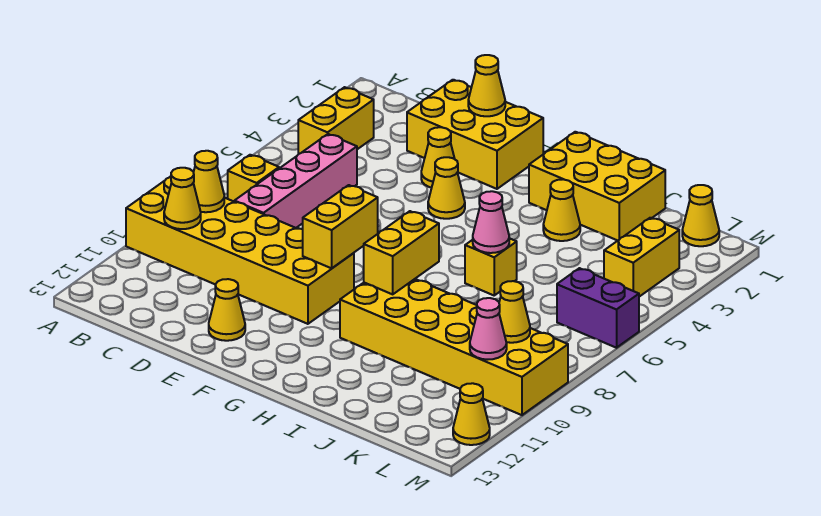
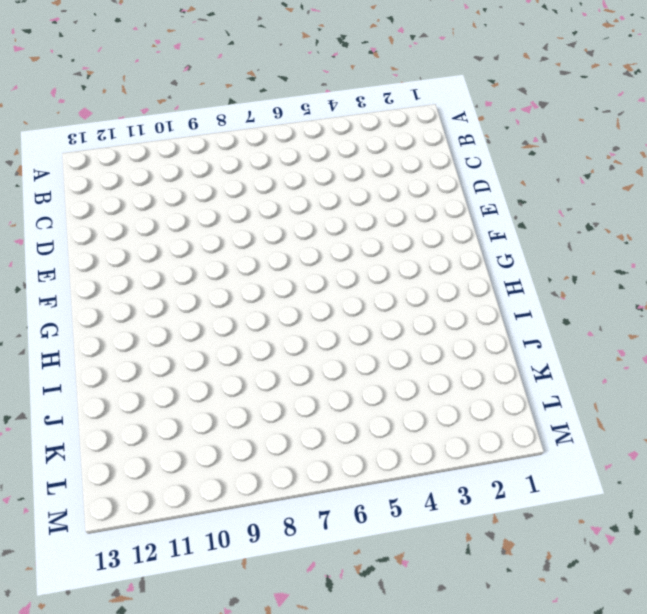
none -> yellow 2x6 brick [126,176,354,324]
none -> yellow 1x2 brick [298,87,374,154]
none -> yellow 1x1 brick [228,155,279,201]

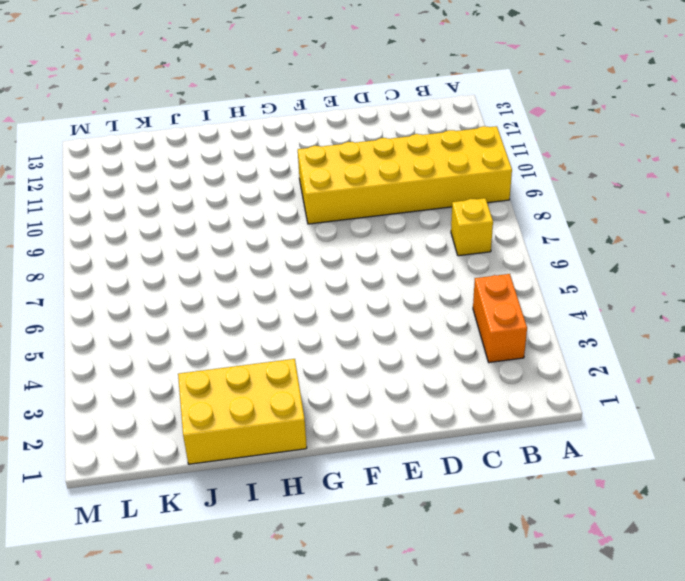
orange 1x2 brick [473,274,527,362] -> yellow 1x2 brick [298,87,374,154]
none -> pink 1x4 brick [234,134,357,228]
none -> yellow 2x3 brick [407,80,543,189]
none -> yellow 1x1 cone [421,127,458,188]

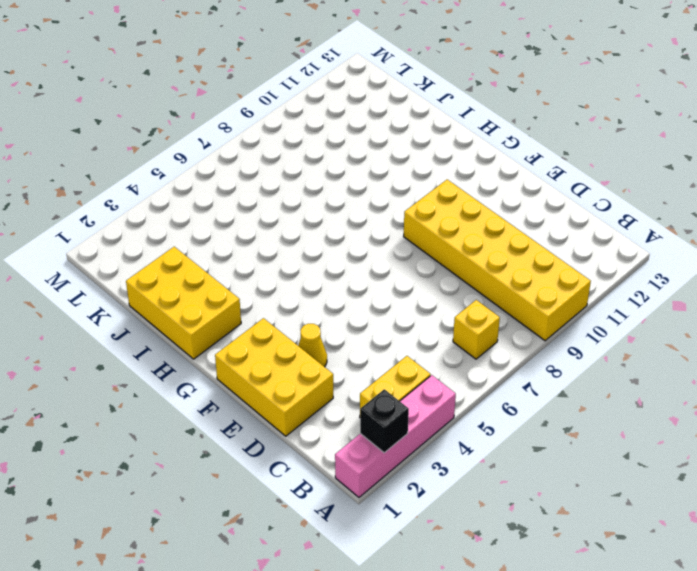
pink 1x4 brick [335,375,456,497] -> pink 1x4 brick moved to [234,134,357,228]
black 1x1 brick [360,389,409,453] -> none
none -> yellow 1x1 cone [209,279,245,341]
none -> yellow 1x1 cone [428,157,465,219]
none -> yellow 2x6 brick [340,279,568,415]

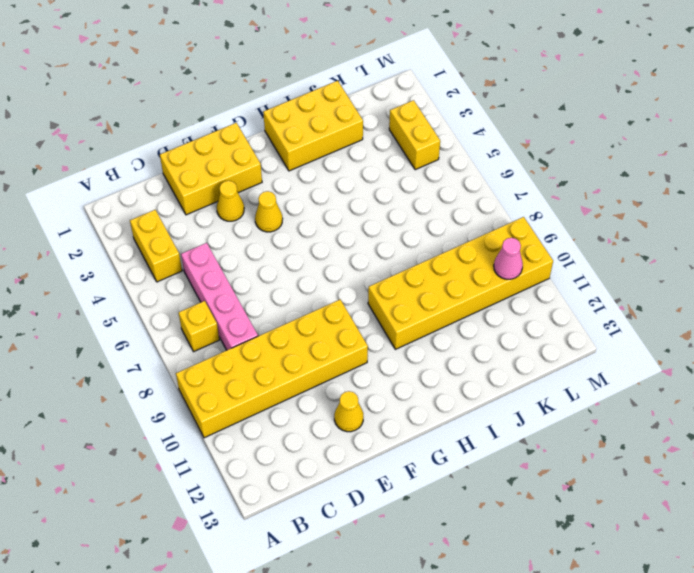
none -> yellow 1x1 cone [543,179,580,241]
none -> yellow 1x1 brick [465,238,517,295]
none -> yellow 1x1 cone [682,185,719,246]

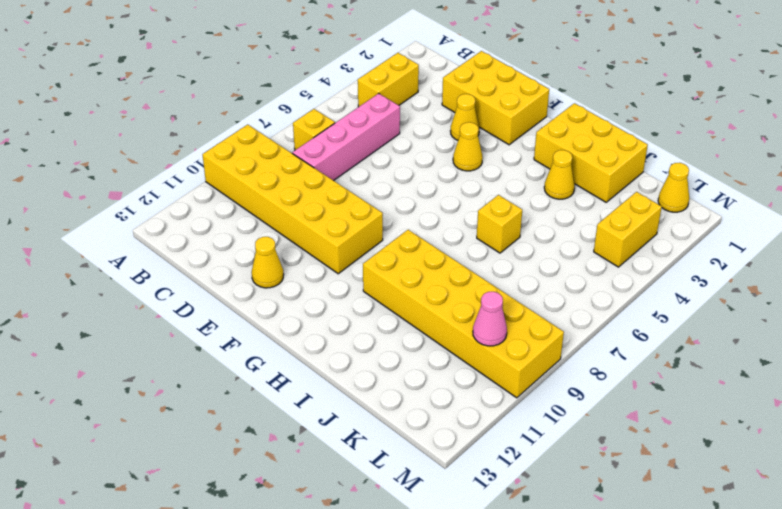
none -> purple 1x2 brick [557,268,639,348]
none -> yellow 1x1 cone [453,383,490,445]
none -> yellow 1x1 cone [193,151,224,212]

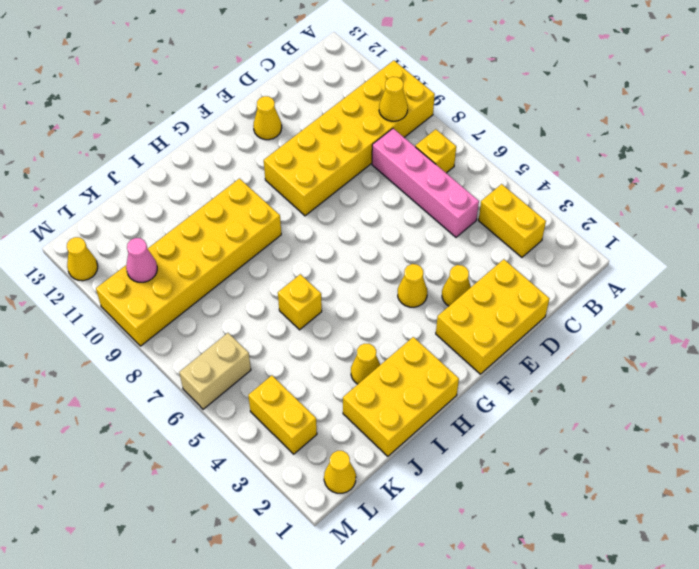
tan 1x2 brick [179,333,251,409] -> purple 1x2 brick [557,268,639,348]
none -> yellow 1x1 cone [164,168,201,229]
none -> yellow 1x1 cone [468,55,505,116]
none -> yellow 1x2 brick [303,185,378,268]

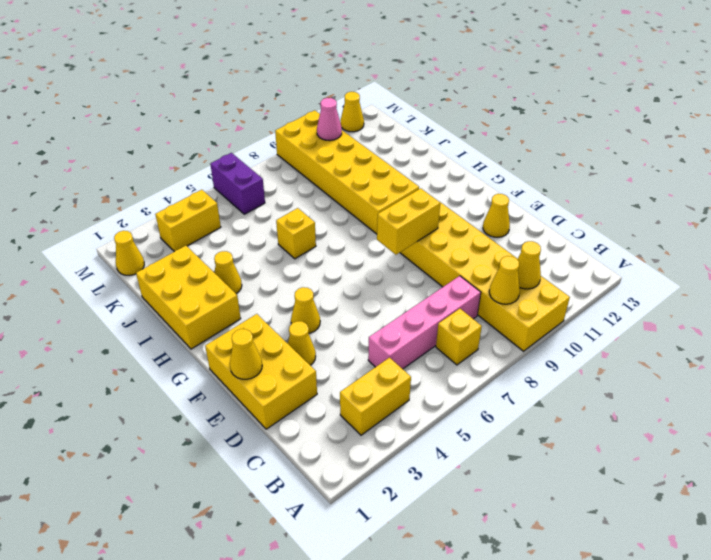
none -> yellow 1x2 brick [364,211,439,294]
none -> pink 1x1 cone [473,191,509,253]
none -> yellow 1x1 cone [499,281,530,343]

